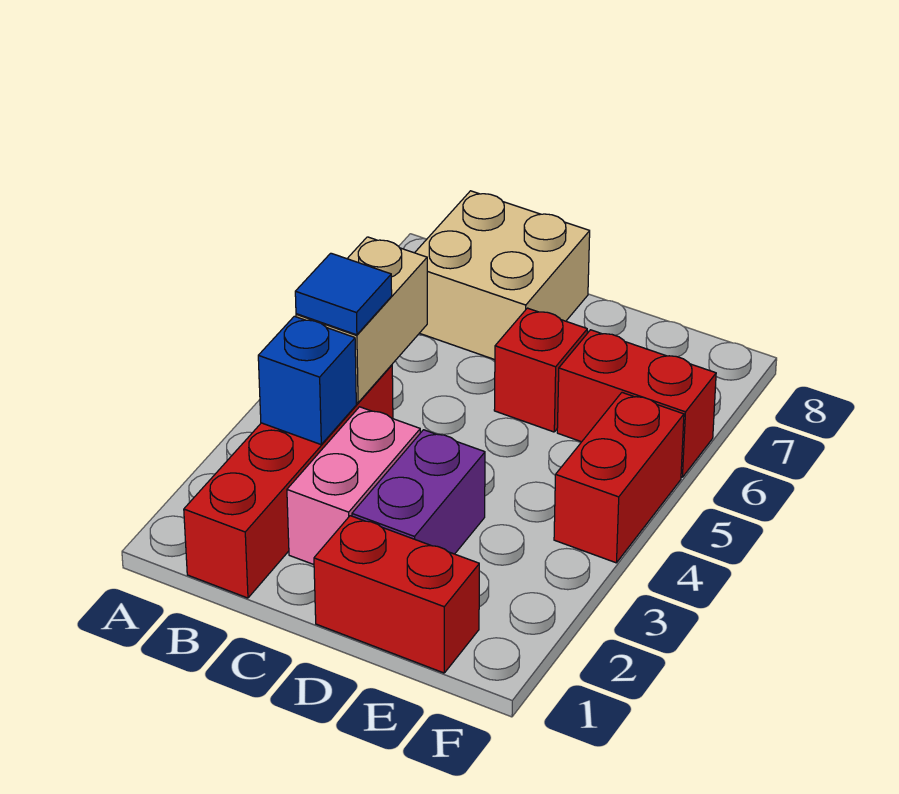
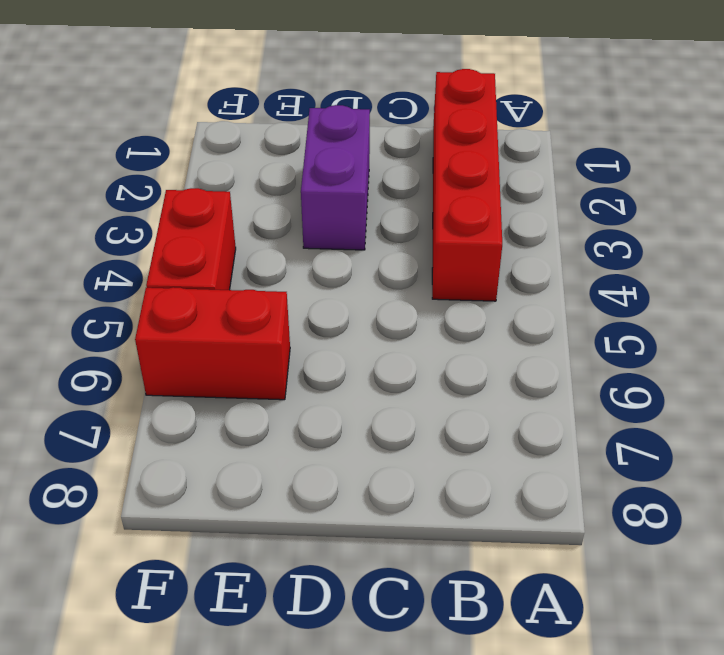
none -> tan 2x2 brick [415,191,590,360]
none -> pink 1x2 brick [287,407,420,565]

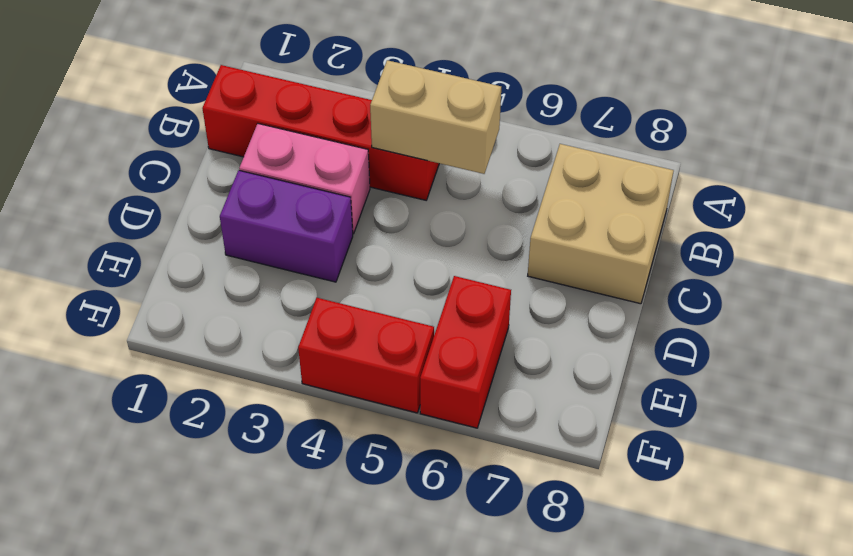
none -> red 1x2 brick [314,516,479,673]
none -> red 1x1 brick [494,308,587,432]

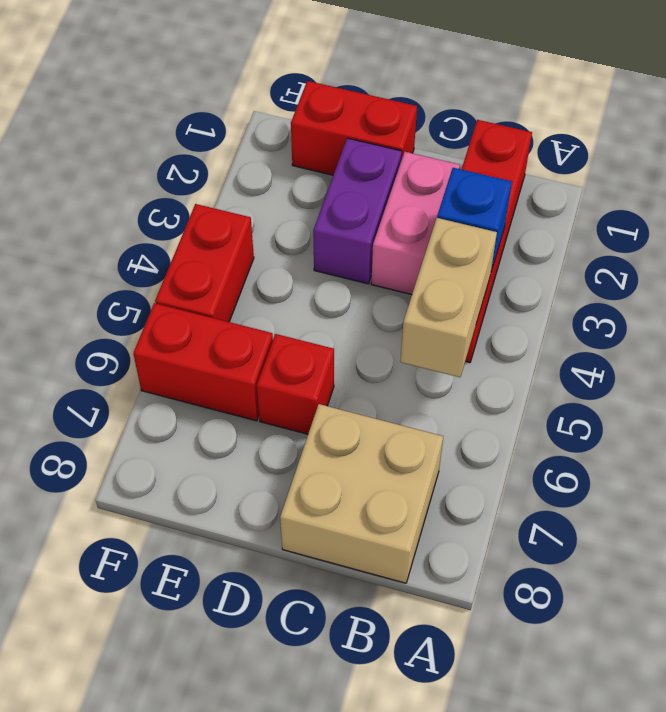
none -> blue 1x1 tile [295,253,392,335]

